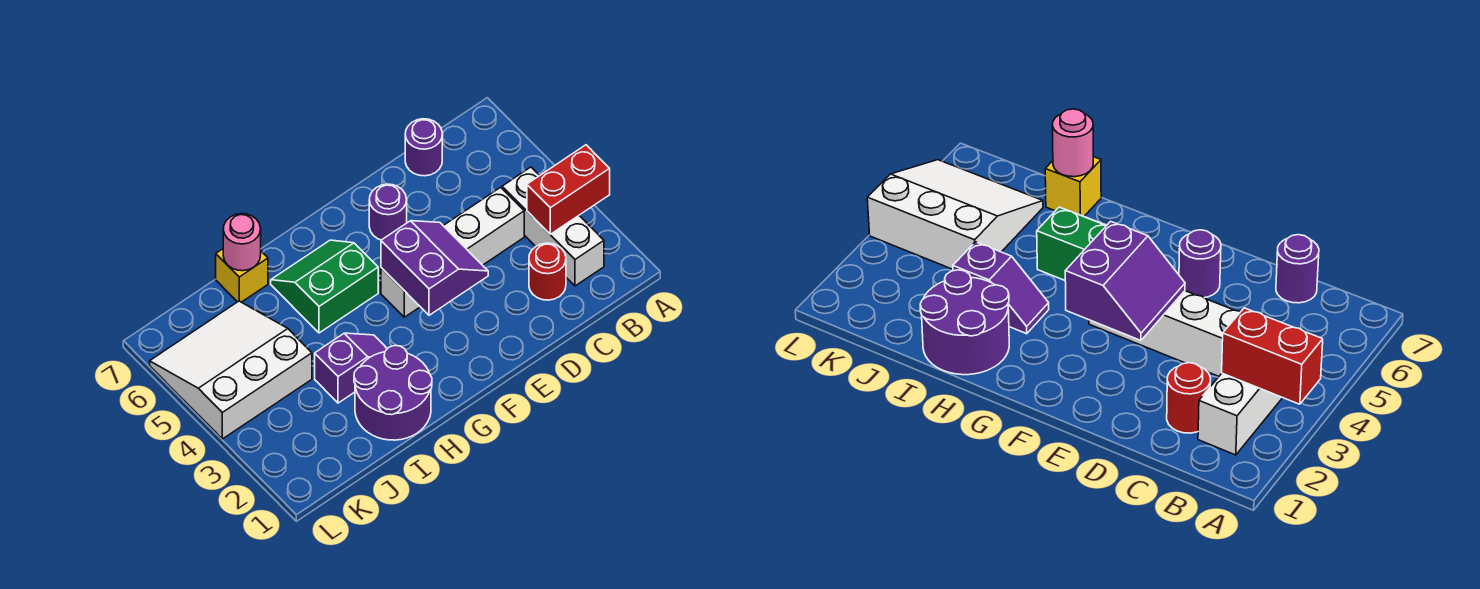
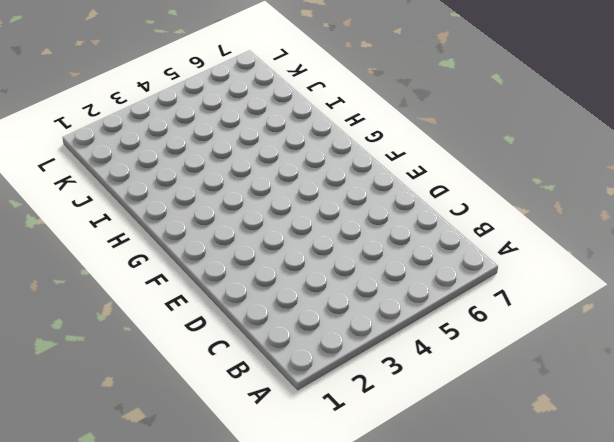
none -> white 1x3 brick [502,167,604,286]
none -> red 1x1 round brick [529,243,566,300]
none -> white 1x4 brick [381,187,524,317]

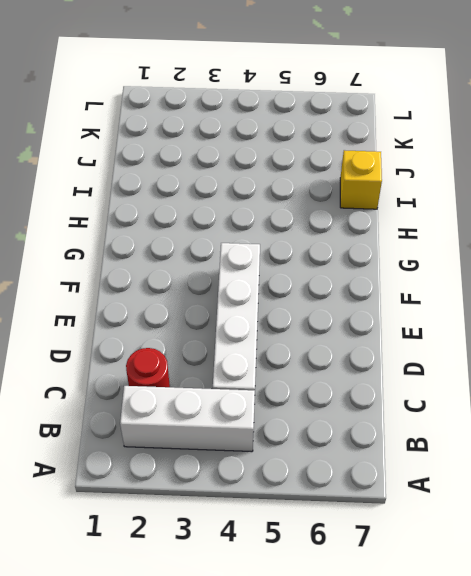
none -> purple 1x1 round brick [405,119,442,176]
none -> purple 1x1 round brick [369,184,407,240]
none -> green 2x2 slope [271,240,378,333]

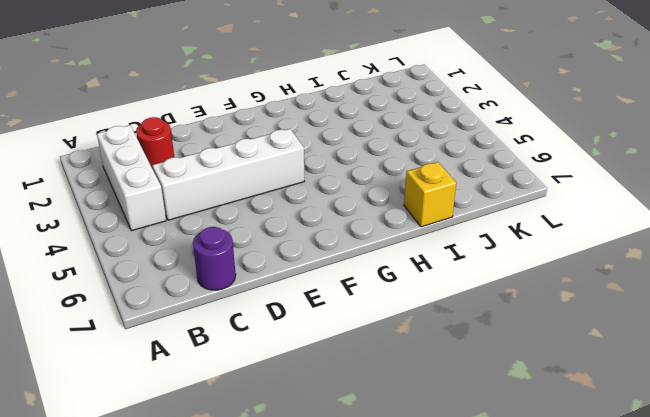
none -> purple 1x1 round brick [369,184,407,240]
none -> green 2x2 slope [271,240,378,333]
none -> purple 2x2 round brick [354,346,432,440]

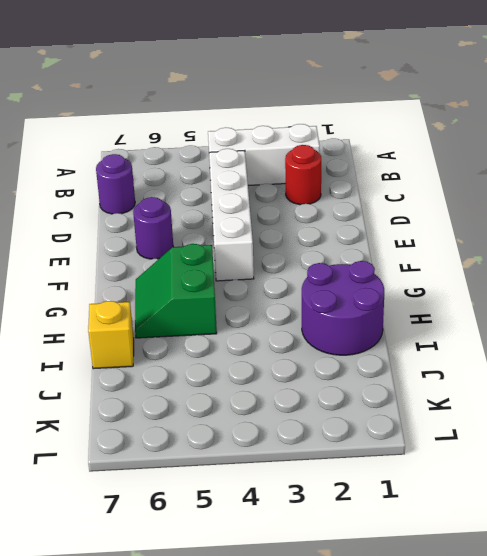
none -> purple 1x2 slope [315,333,387,403]
none -> white 3x3 slope [150,301,312,439]
none -> red 1x2 brick [527,145,610,234]

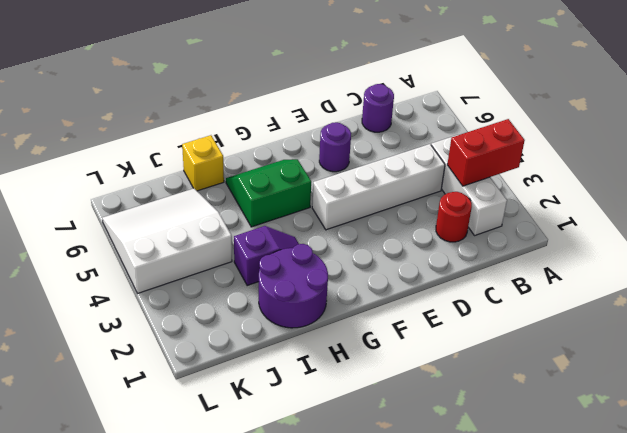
none -> purple 2x2 slope [381,221,488,315]
none -> pink 1x1 round brick [223,214,261,271]

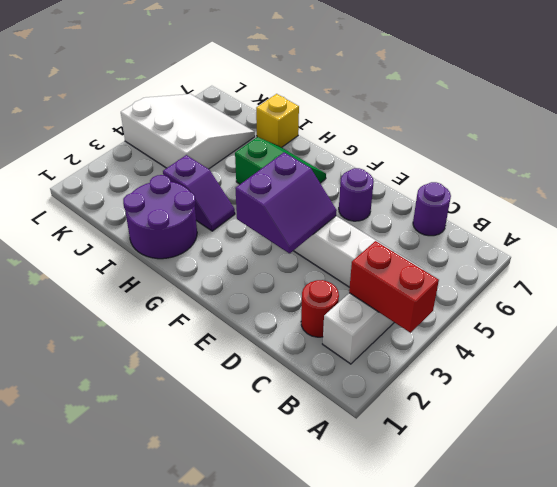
none -> pink 1x1 round brick [223,214,261,271]

